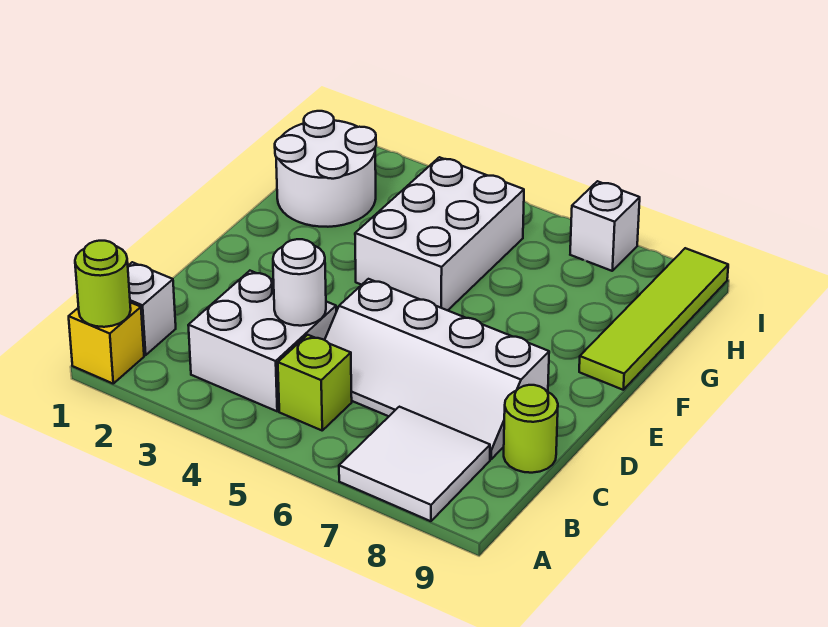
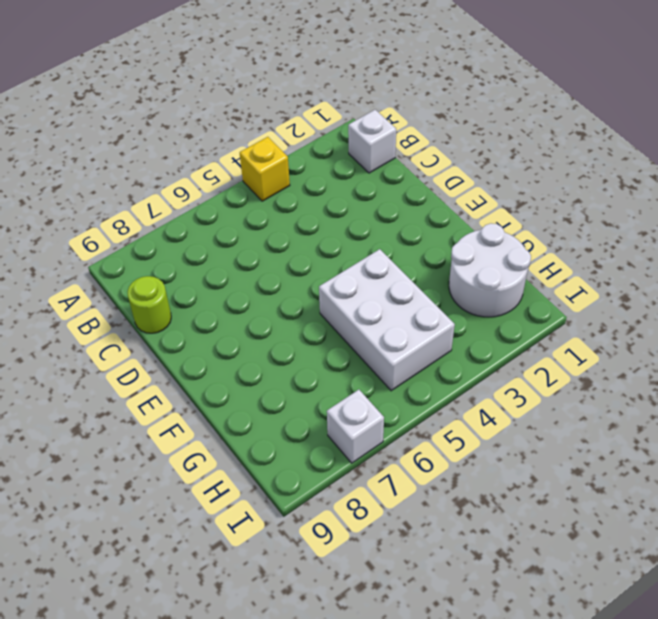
yellow 1x1 brick [240,137,290,201] -> yellow 1x1 brick moved to [69,302,144,383]
none -> white 2x2 tile [339,407,490,521]
none -> white 2x2 brick [188,271,336,411]
none -> lime 1x1 brick [278,335,352,430]

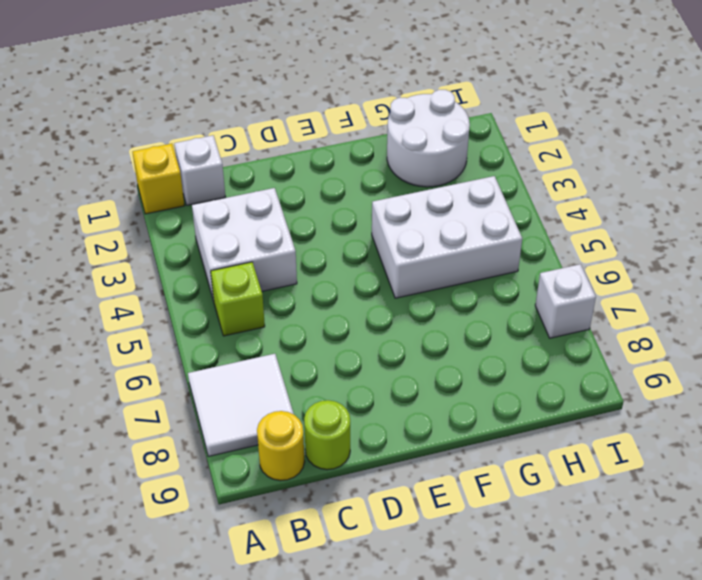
yellow 1x1 round brick [257,411,305,481] -> none
none -> white 2x4 slope [325,279,549,459]
none -> lime 1x4 tile [579,248,728,390]
none -> lime 1x1 round brick [75,241,131,327]

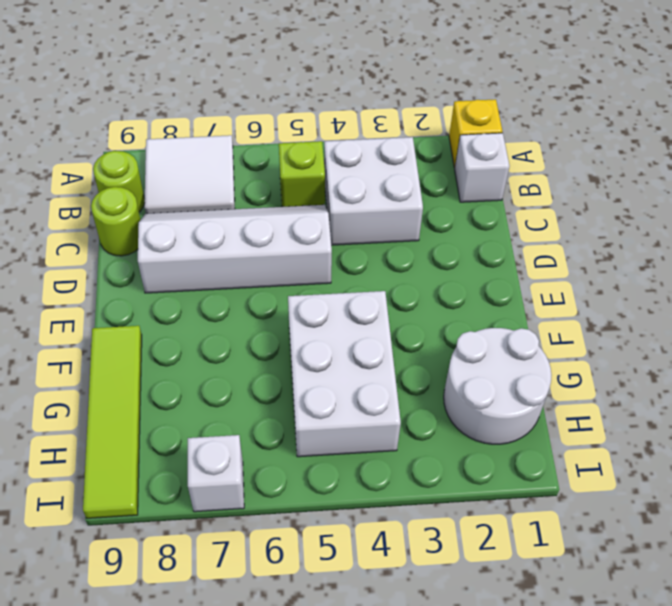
lime 1x1 round brick [93,151,145,212] -> lime 1x1 round brick moved to [75,241,131,327]
none -> white 1x1 round brick [273,239,326,326]

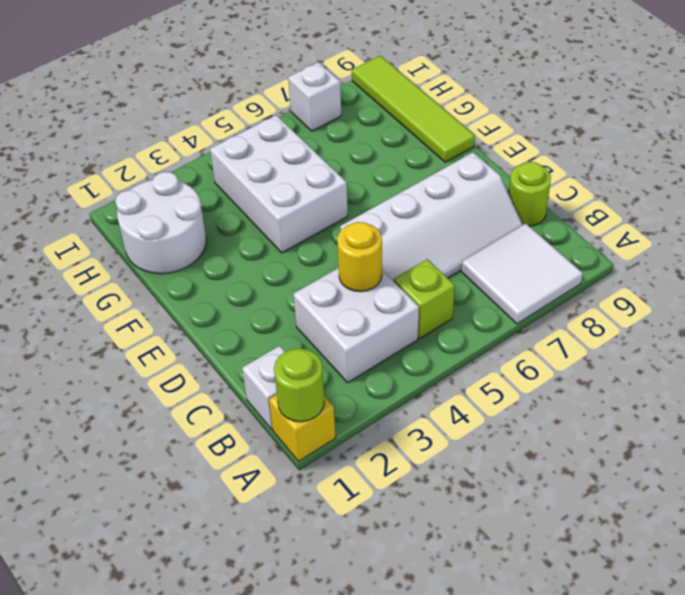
yellow 1x1 round brick [337,222,382,292] -> white 1x1 round brick [273,239,326,326]

